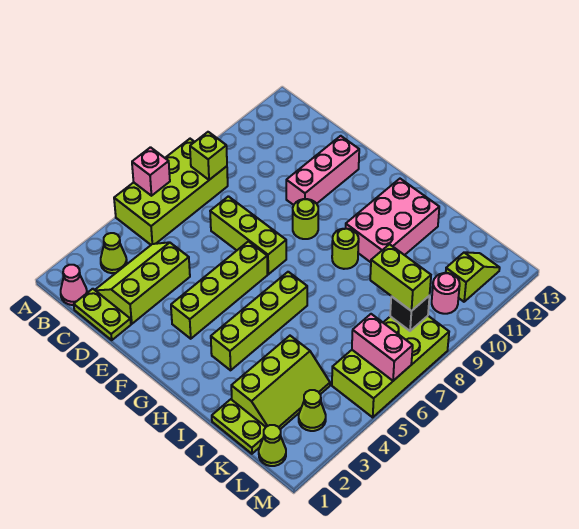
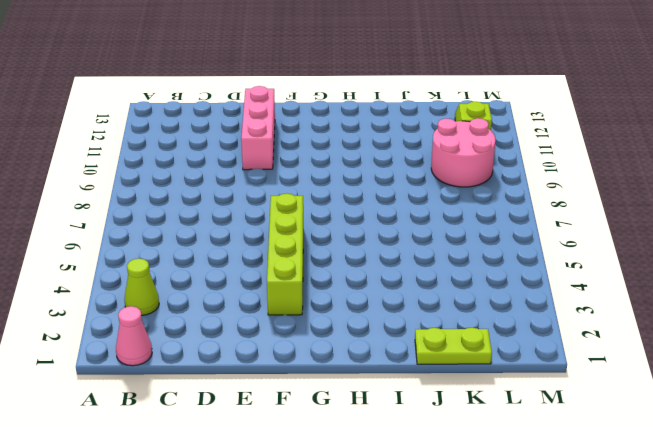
pink 2x2 round brick [431,118,496,187] -> pink 1x1 round brick [432,273,460,314]
none -> lime 2x4 brick [114,139,228,245]
none -> lime 1x2 plate [74,289,131,340]
none -> lime 2x3 slope [95,242,190,324]

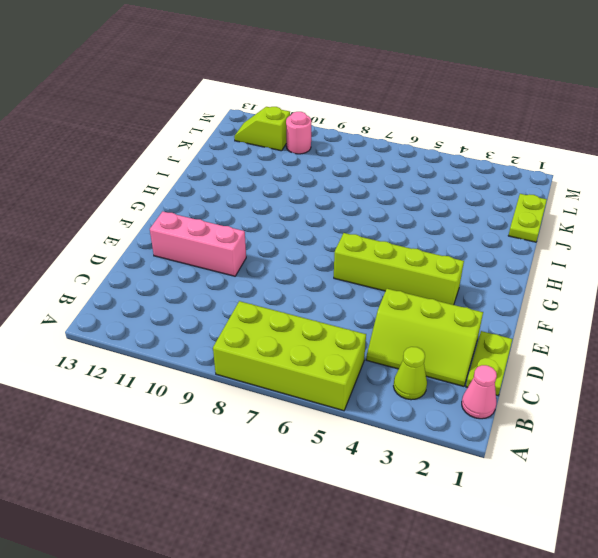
none -> lime 1x3 brick [210,196,286,274]
none -> lime 1x1 round brick [293,199,318,239]
none -> lime 1x4 brick [211,272,307,370]

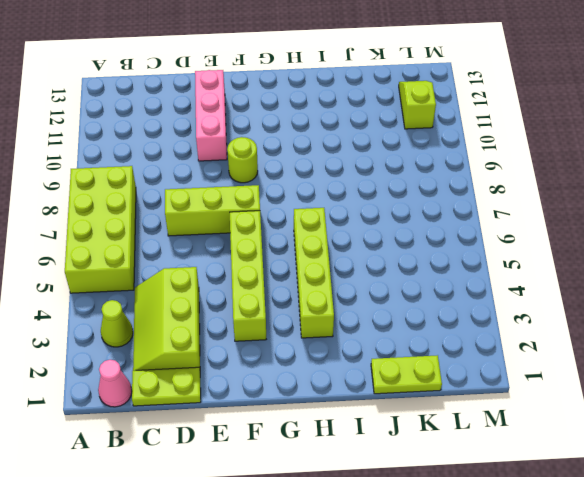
none -> lime 1x1 round brick [332,229,359,269]
none -> pink 2x3 brick [346,179,439,262]
none -> lime 2x3 slope [231,336,330,429]

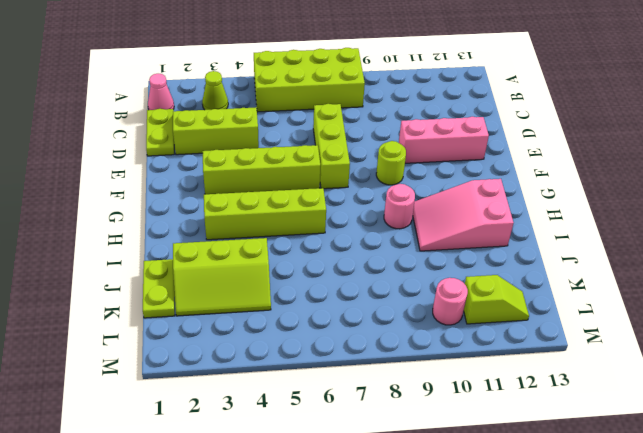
pink 1x1 round brick [384,184,415,229] -> lime 1x1 round brick [332,229,359,269]
pink 2x3 slope [413,179,514,251] -> pink 2x3 brick [346,179,439,262]
none -> lime 1x1 cone [259,425,286,466]
none -> lime 1x1 cone [299,390,326,431]
none -> lime 2x4 brick [332,316,449,417]

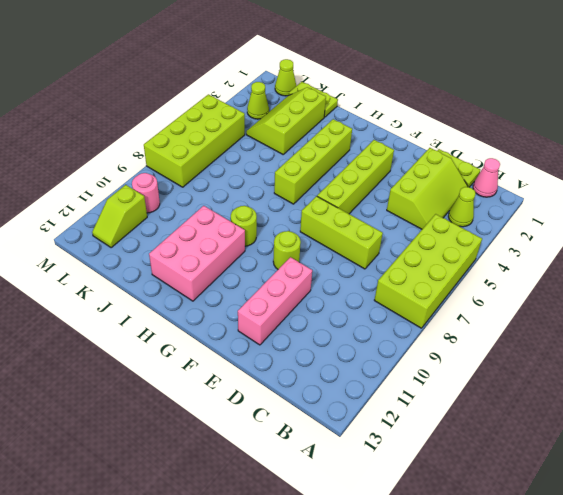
none -> pink 1x1 brick [132,147,170,196]
none -> lime 1x1 brick [190,132,227,180]
none -> pink 1x2 brick [352,314,413,381]

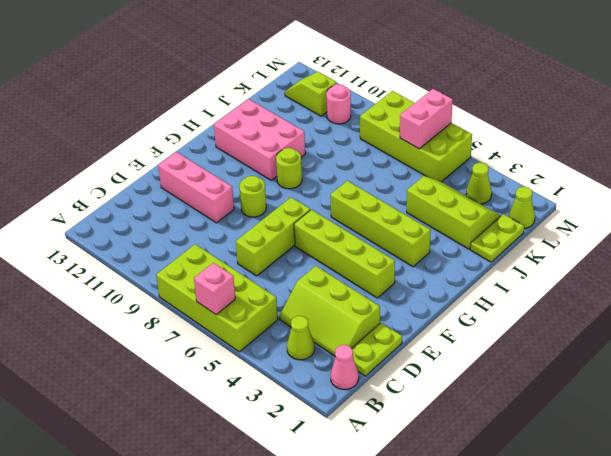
none -> lime 1x1 brick [190,132,227,180]
none -> black 1x1 brick [390,296,430,331]
none -> lime 1x2 brick [370,244,431,311]

